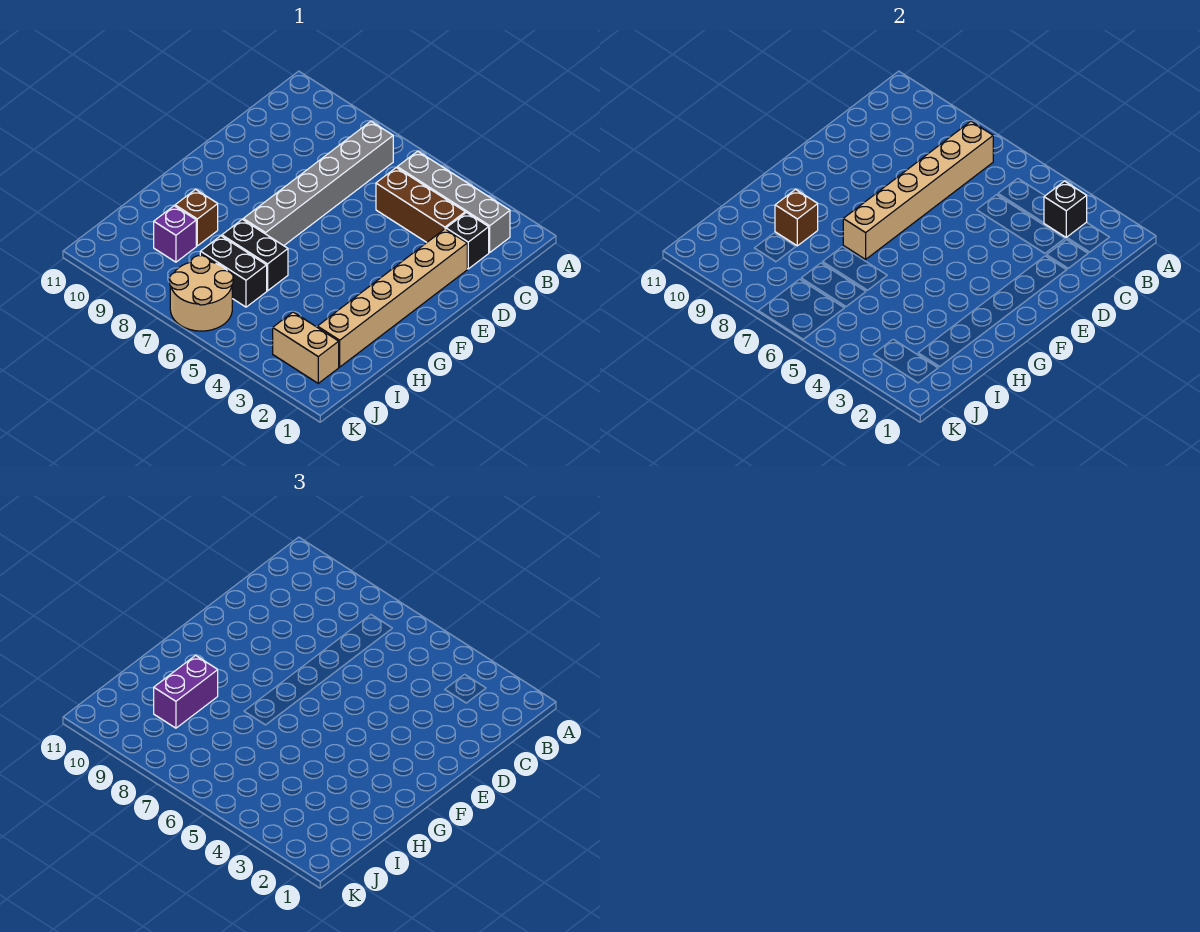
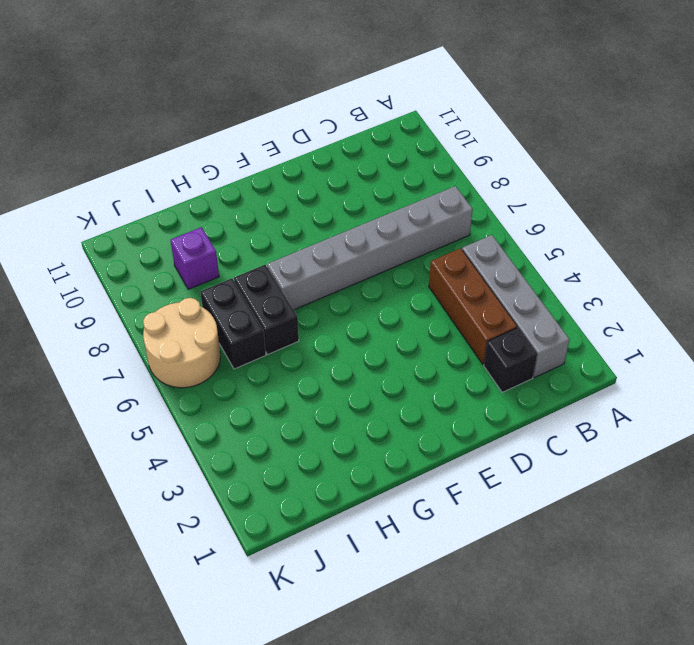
none -> tan 1x6 brick [317,229,467,367]
none -> brown 1x1 brick [175,189,218,246]
none -> tan 1x2 brick [273,312,339,383]

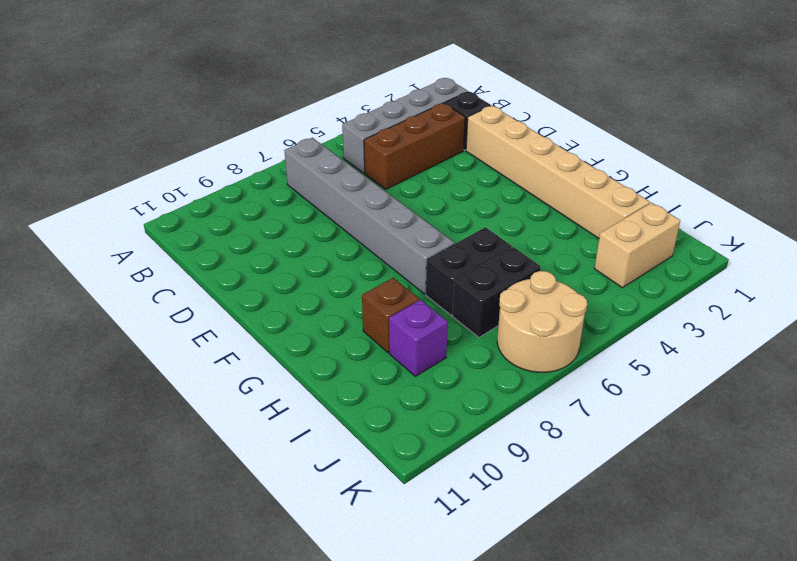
none -> black 1x1 brick [1044,181,1087,238]
none -> tan 1x6 brick [843,121,993,259]
none -> brown 1x1 brick [775,189,818,246]

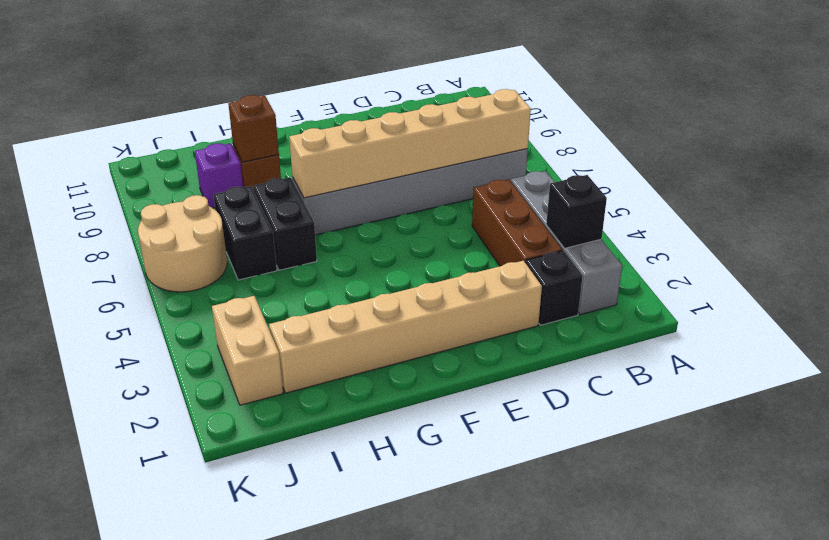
none -> purple 1x2 brick [154,655,218,728]

